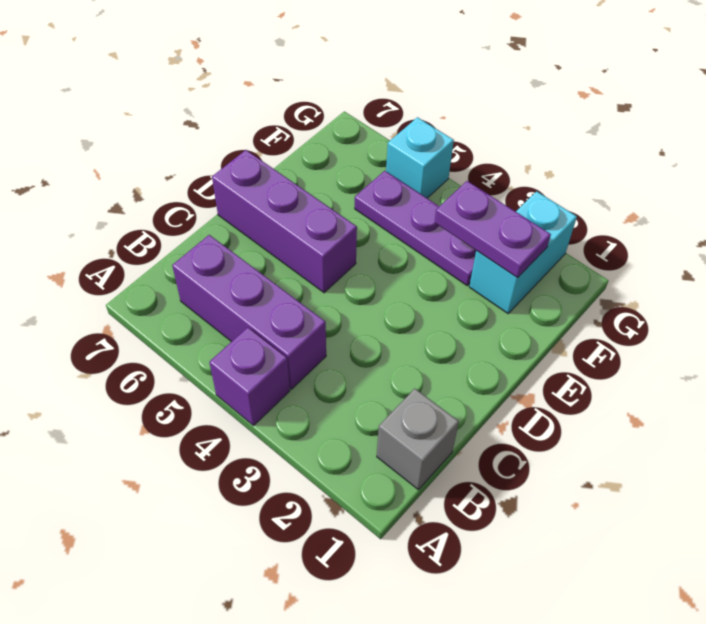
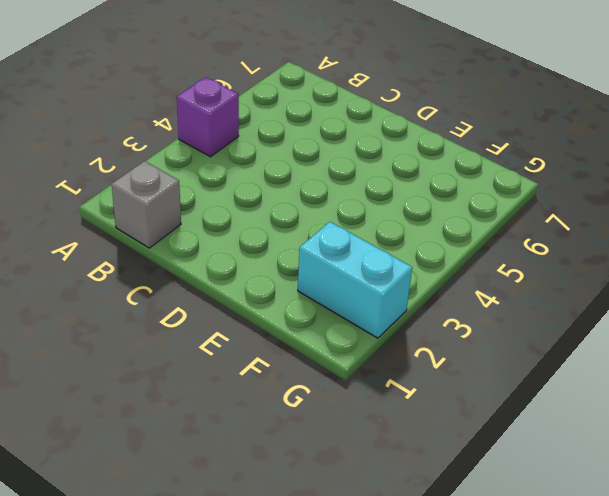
none -> purple 1x3 brick [172,235,326,389]
none -> purple 1x3 brick [212,150,357,293]

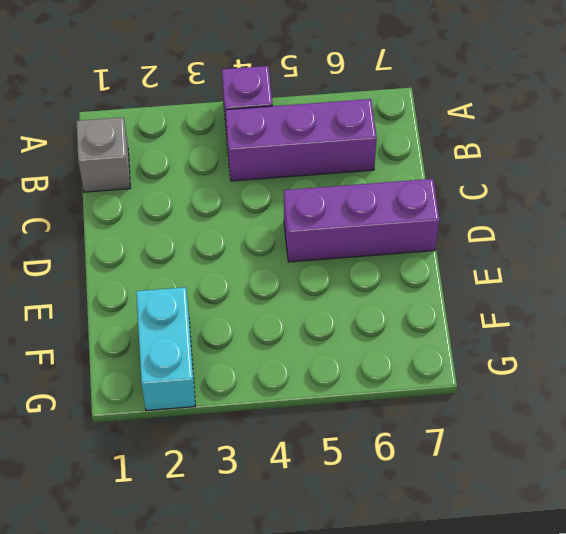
none -> purple 1x3 plate [355,171,476,285]
none -> cyan 1x1 brick [386,117,454,198]

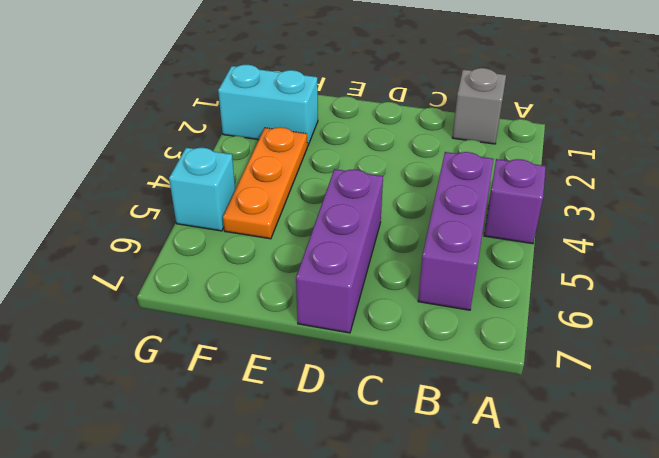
orange 1x3 plate [223,127,308,239] -> purple 1x3 plate [355,171,476,285]
none -> purple 1x2 plate [435,181,551,278]

